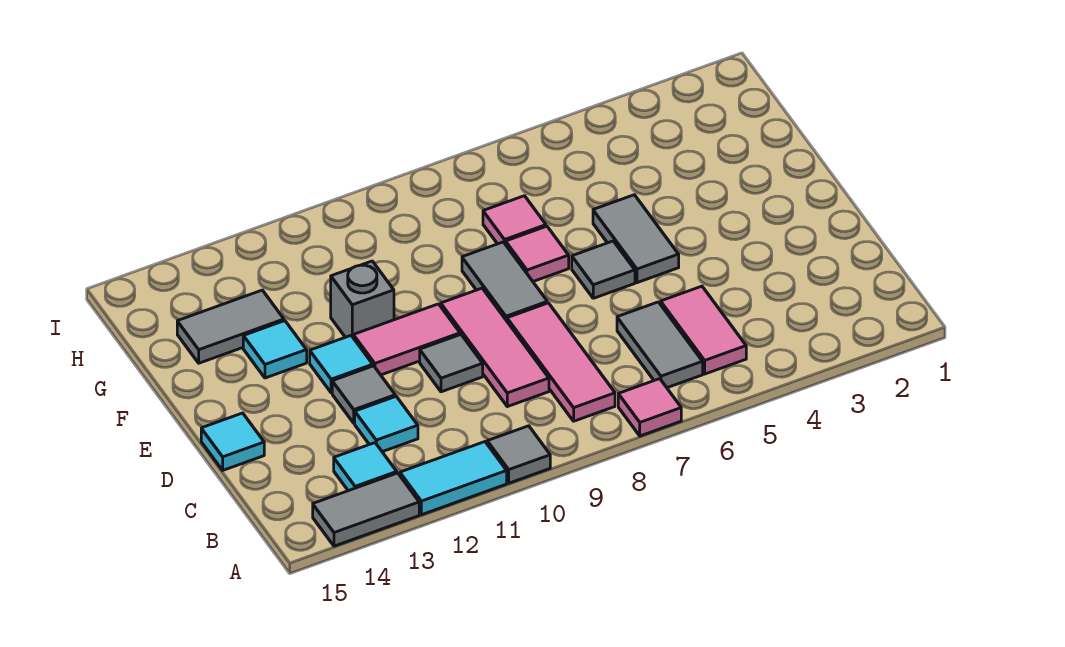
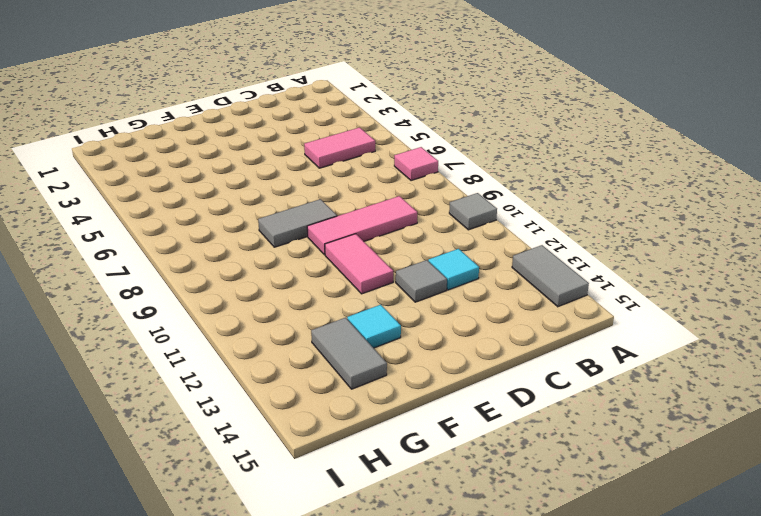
none -> cyan 1x2 tile [400,442,507,515]
none -> grey 1x2 tile [617,302,703,388]
none -> pink 1x3 tile [507,303,615,421]

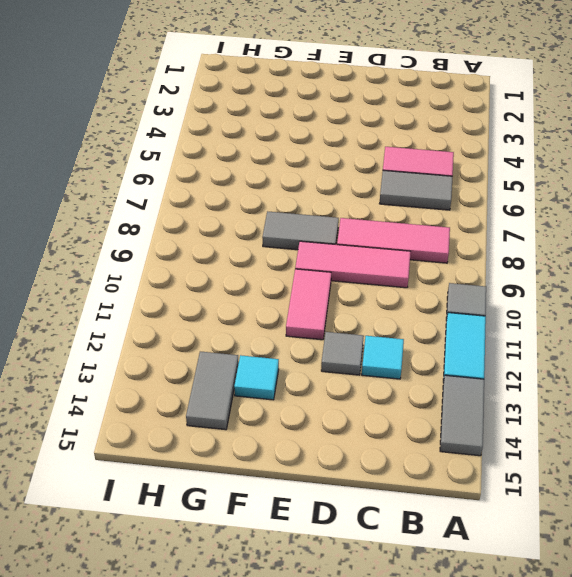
none -> pink 1x1 tile [618,379,681,436]
none -> cyan 1x1 tile [334,443,397,491]
none -> grey 1x1 tile [420,335,483,392]

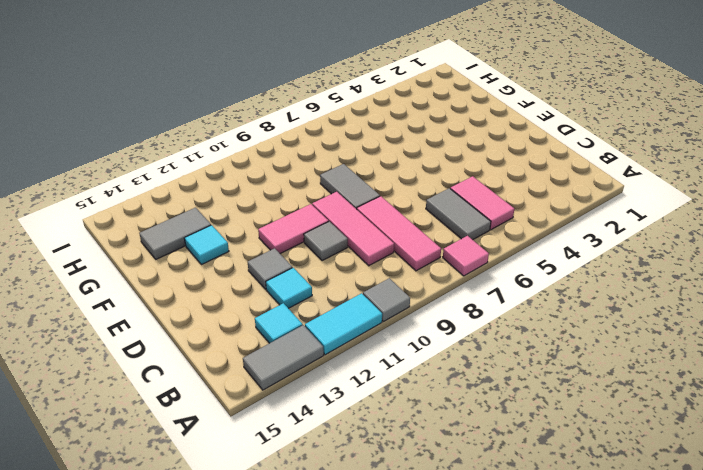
none -> cyan 1x1 tile [201,413,264,470]
none -> grey 1x2 tile [593,195,679,283]
none -> grey 1x1 tile [572,241,635,298]

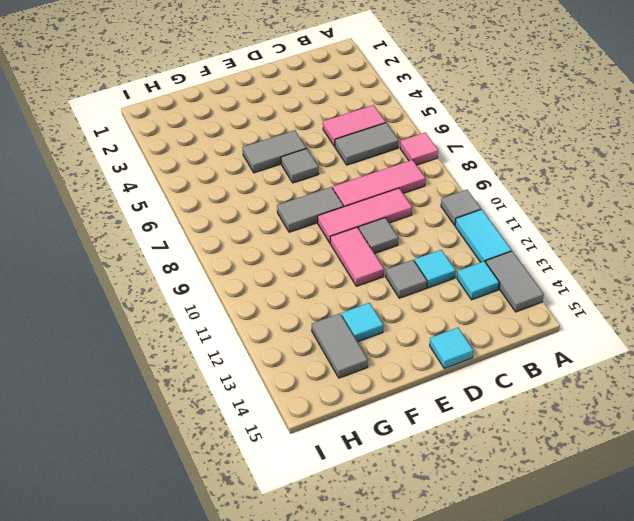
none -> cyan 1x1 tile [310,336,373,393]
none -> pink 1x1 tile [506,226,569,281]
none -> grey 1x1 brick [331,261,394,337]

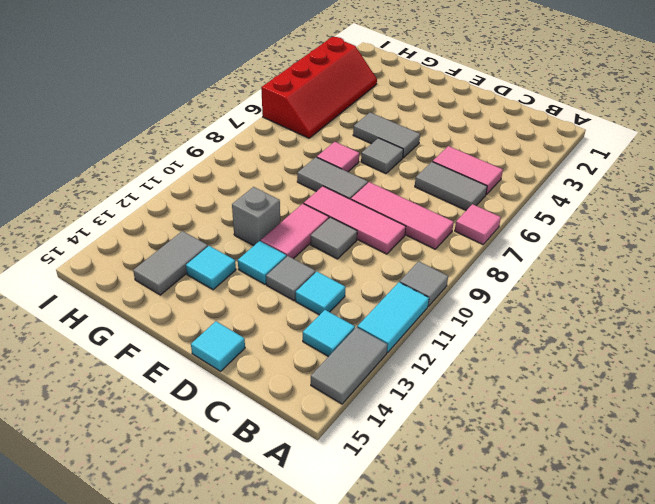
red 2x4 slope [261,37,377,138] -> none
none -> pink 1x1 tile [483,196,546,245]

